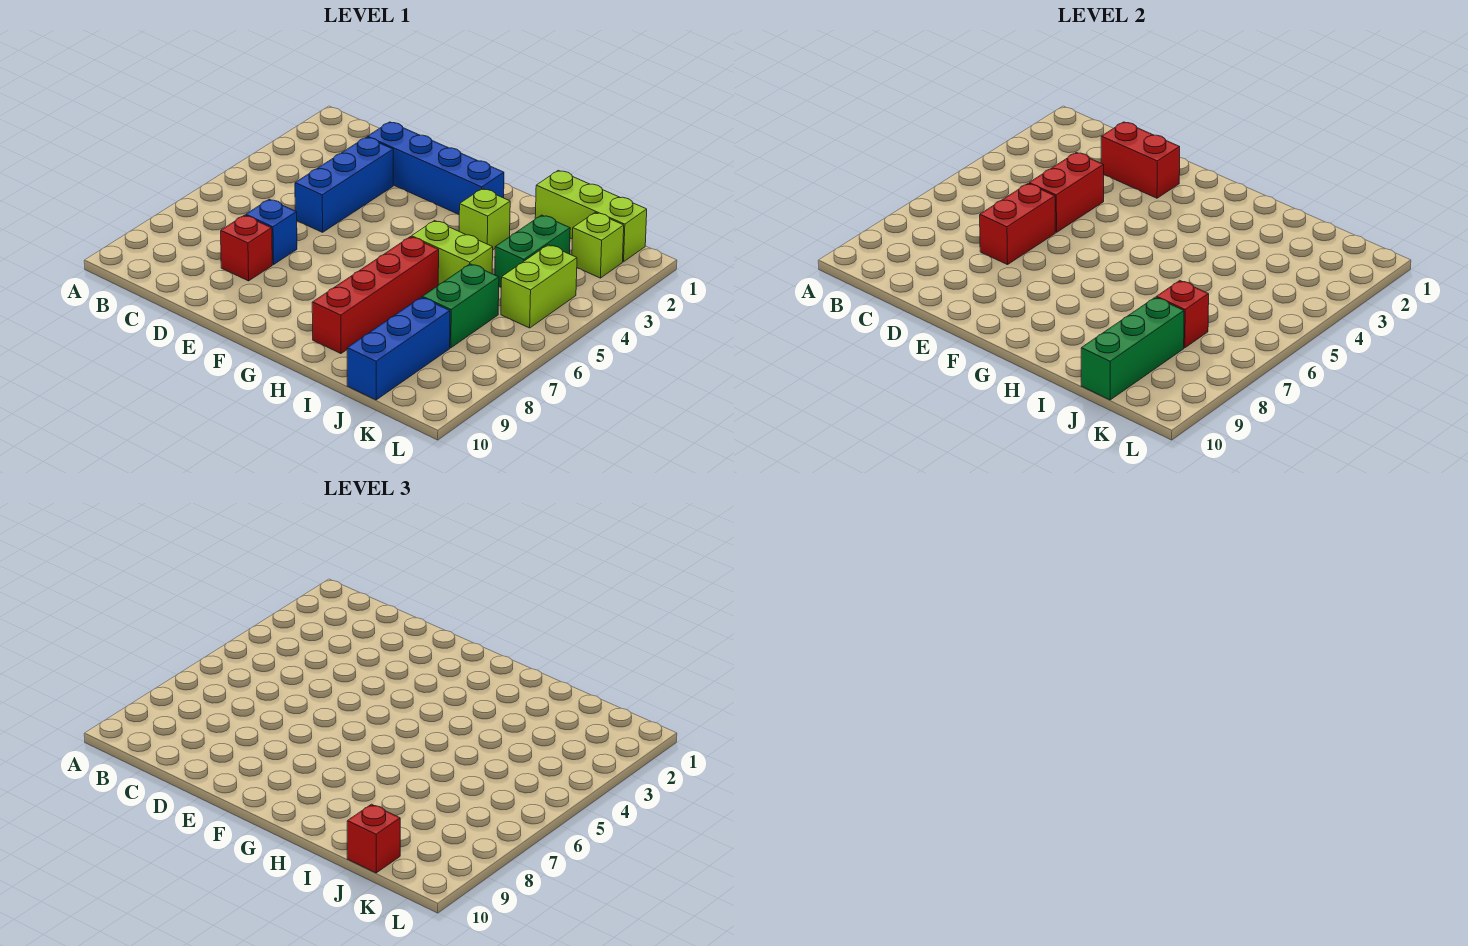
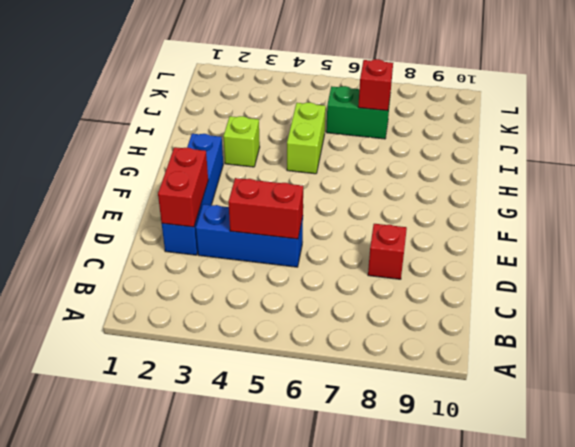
none -> blue 1x1 brick [246,199,297,265]
none -> red 1x4 brick [312,237,439,354]
none -> lime 1x3 brick [535,170,647,262]

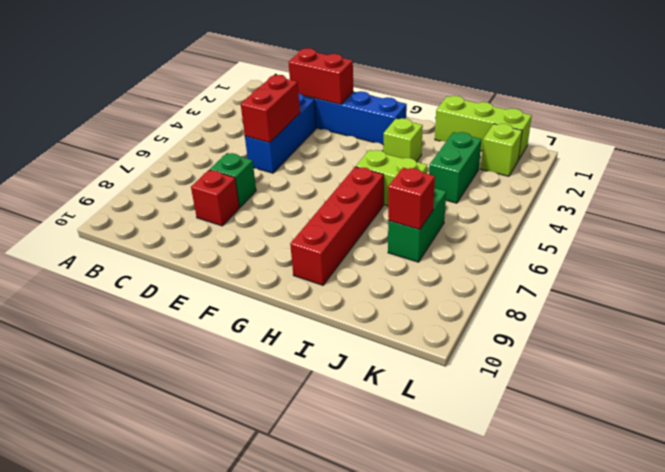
green 1x1 brick [210,153,256,207] -> blue 1x1 brick [246,199,297,265]
none -> blue 1x3 brick [347,297,450,400]
none -> lime 1x2 brick [501,245,577,328]
none -> red 1x2 brick [980,184,1055,265]

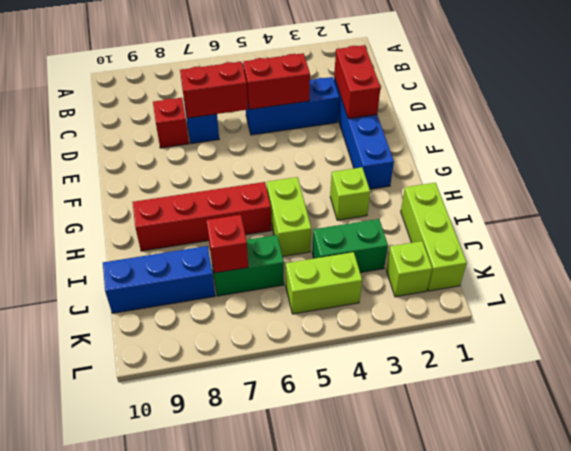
none -> green 1x3 brick [1081,297,1184,400]
none -> red 1x1 brick [347,804,400,873]

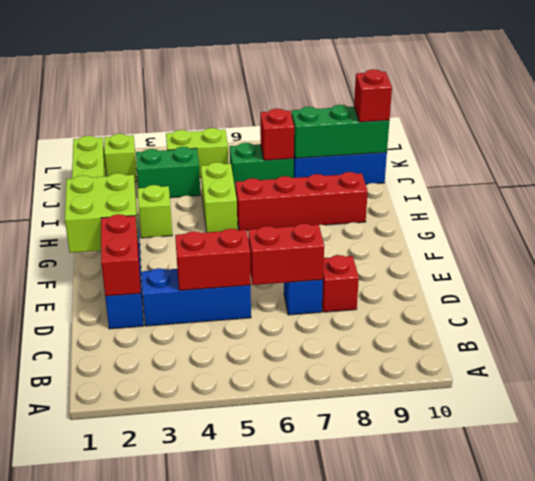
lime 2x2 brick [65,173,138,253] -> none

